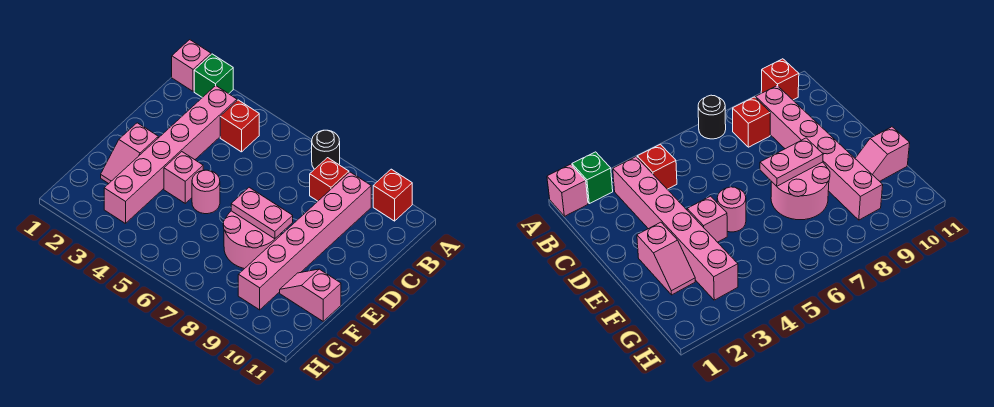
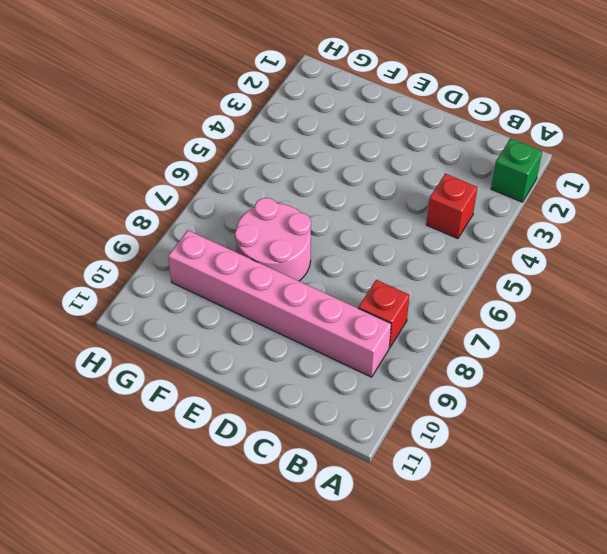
none -> pink 1x1 brick [172,40,211,91]
none -> black 1x1 round brick [312,130,340,169]
none -> red 1x1 brick [373,169,412,221]

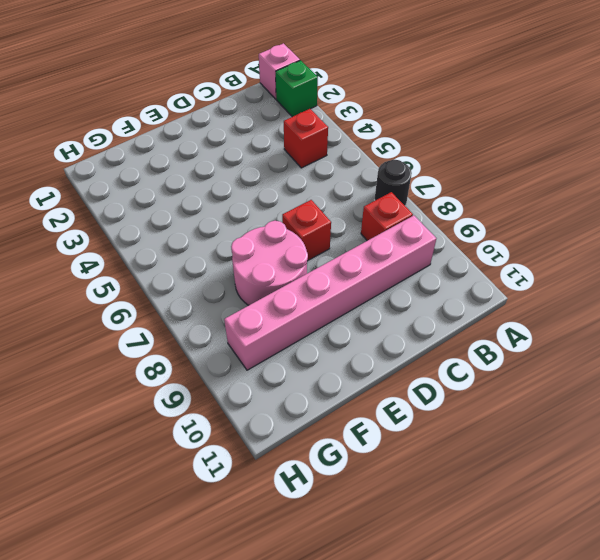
red 1x1 brick [282,200,331,260] -> red 1x1 brick moved to [373,169,412,221]
none -> pink 1x6 brick [104,86,237,224]
none -> pink 1x2 slope [101,123,158,184]
none -> pink 1x1 brick [164,152,203,203]

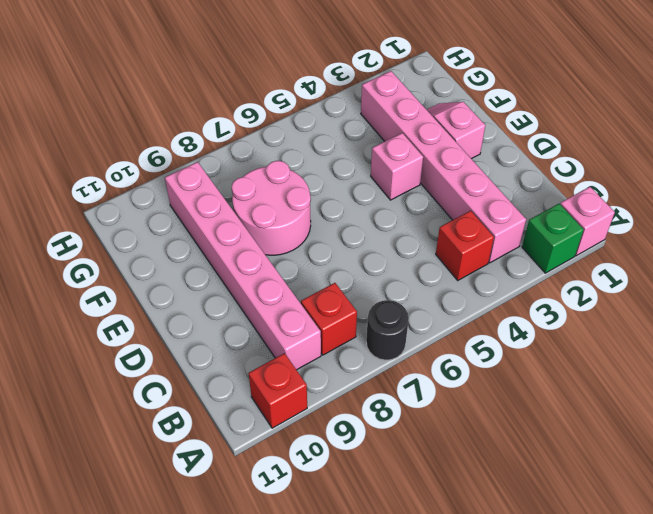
none -> pink 1x1 round brick [192,170,220,214]
none -> pink 1x2 slope [280,269,341,321]
none -> pink 1x2 plate [231,187,293,239]

